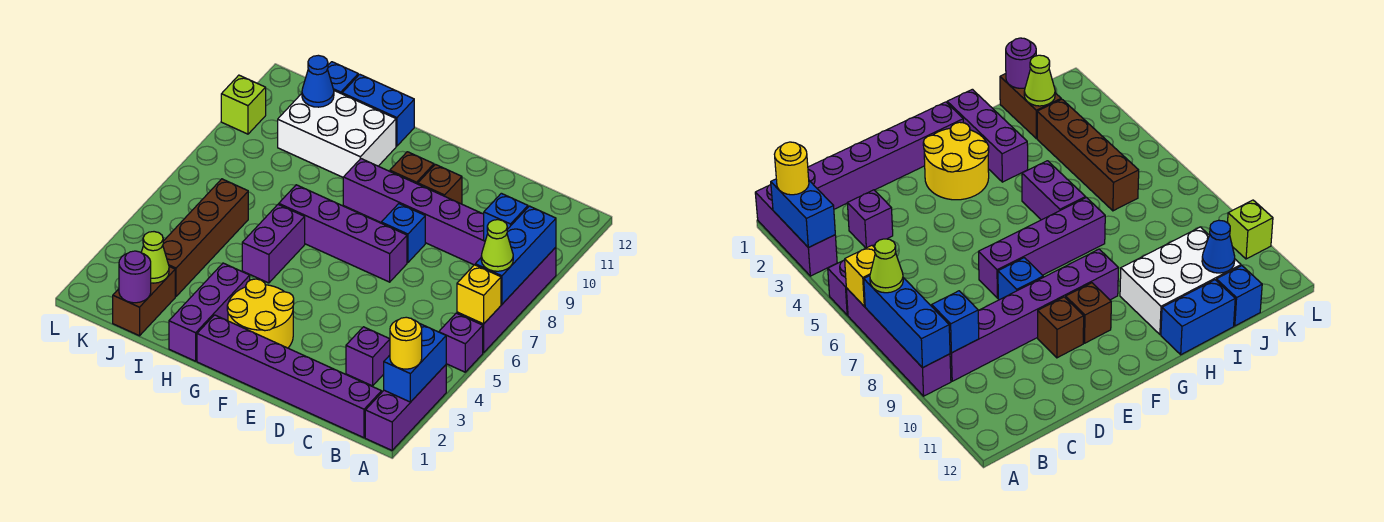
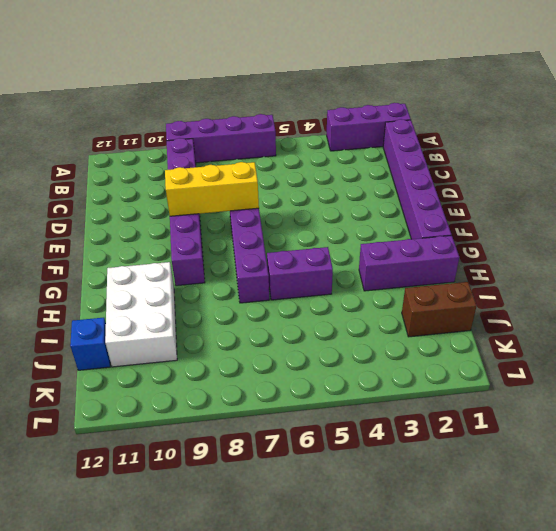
yellow 1x3 brick [165,162,259,216] -> none
none -> purple 1x1 brick [439,313,483,372]
none -> purple 1x1 brick [346,327,390,386]
none -> blue 1x1 brick [381,204,425,263]

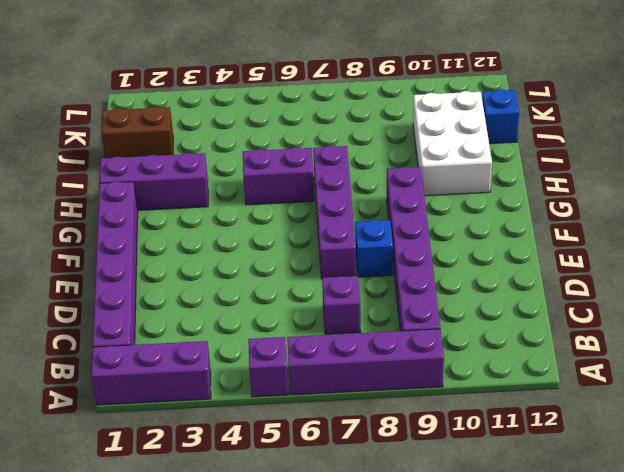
purple 1x1 brick [322,276,361,334] -> purple 1x1 brick moved to [346,327,390,386]
none -> brown 1x1 brick [418,165,462,204]
none -> yellow 2x2 round brick [227,279,294,348]
none -> brown 1x1 brick [390,152,434,184]

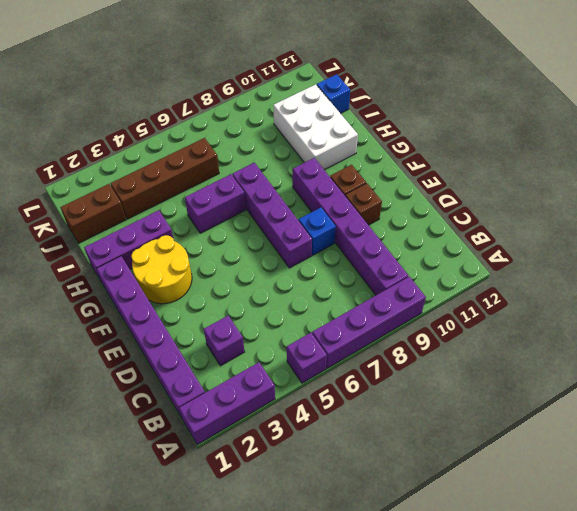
none -> blue 1x2 brick [342,74,414,146]
none -> lime 1x1 brick [221,75,266,134]
none -> blue 1x2 brick [384,324,446,402]

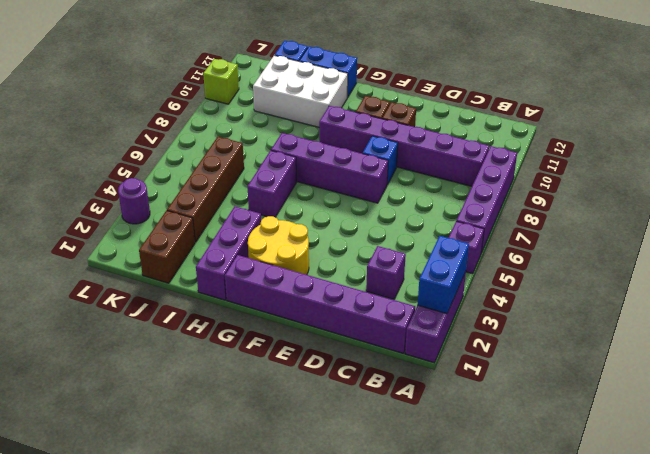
purple 1x1 round brick [118,178,150,224] -> purple 1x1 round brick moved to [119,251,151,303]
none -> yellow 1x1 brick [457,265,501,324]
none -> blue 1x3 brick [475,206,556,304]
none -> blue 1x1 brick [484,193,528,241]

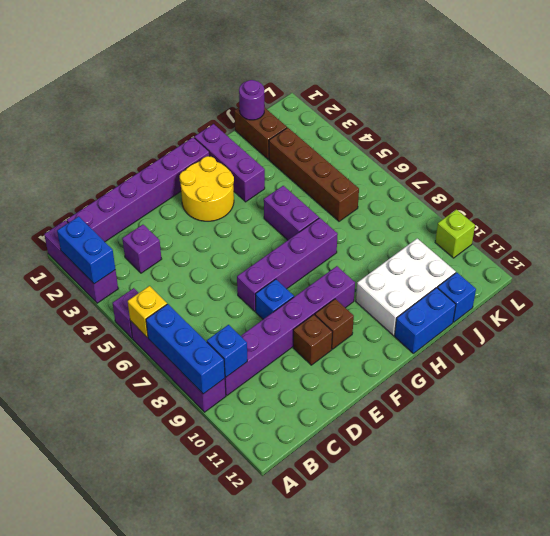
none -> lime 1x1 cone [141,232,169,283]
none -> blue 1x1 cone [302,55,334,107]
none -> yellow 1x1 round brick [390,317,422,369]

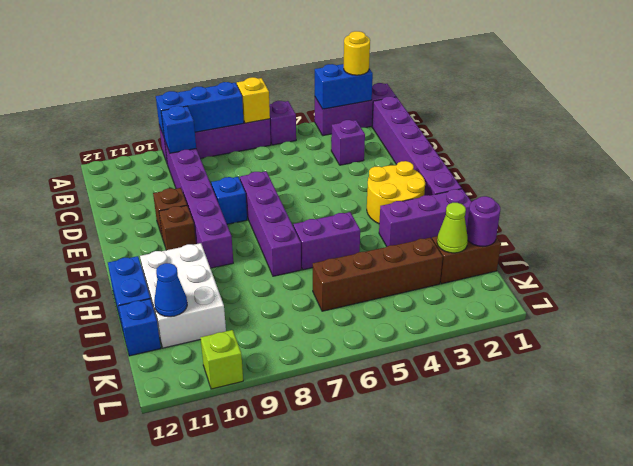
none -> lime 1x1 cone [481,220,513,271]

